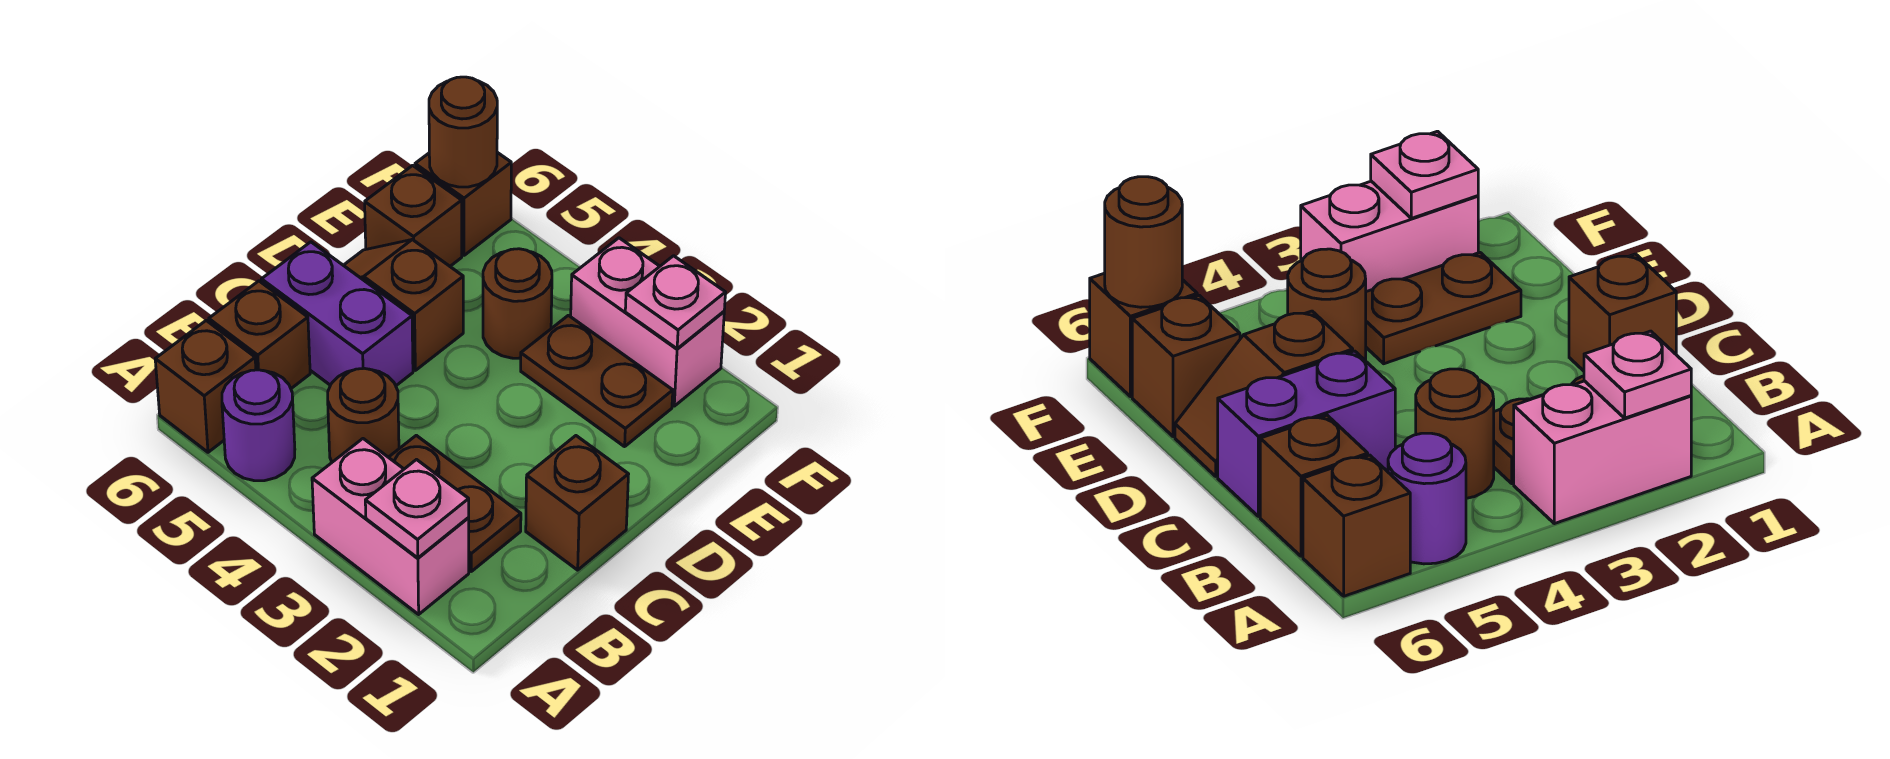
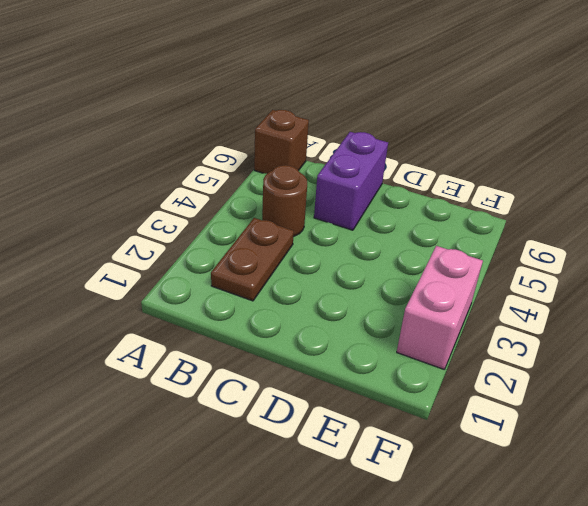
none -> pink 1x2 brick [312,439,469,614]
none -> purple 1x1 round brick [222,370,295,481]
none -> brown 1x1 brick [209,281,310,388]

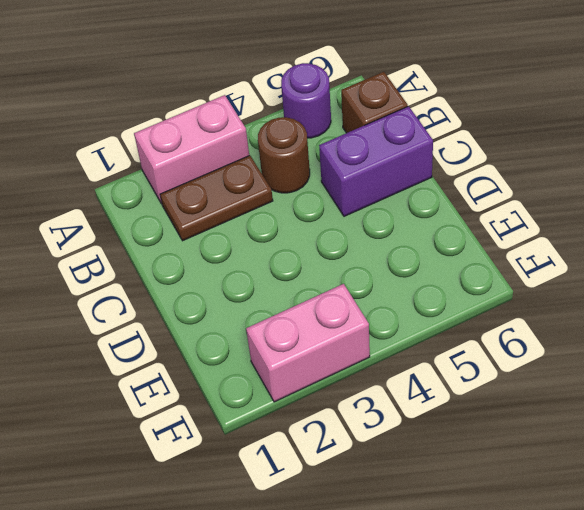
none -> brown 1x1 brick [155,321,256,452]
none -> brown 1x1 brick [526,436,629,570]
none -> brown 1x2 slope [343,240,463,370]

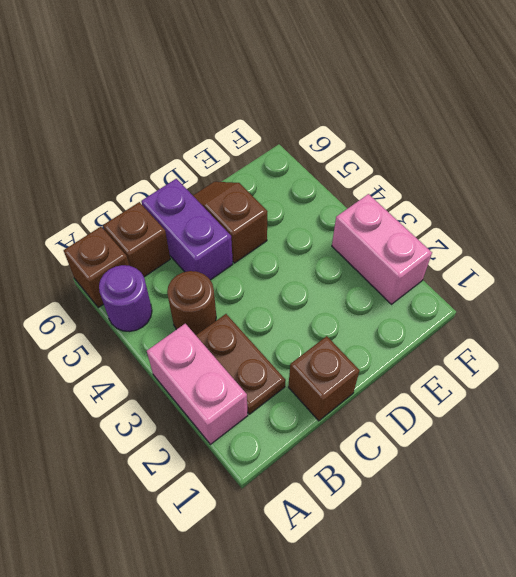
none -> brown 1x2 plate [521,315,673,447]
none -> brown 1x1 round brick [483,249,552,358]
none -> brown 1x1 brick [365,165,462,266]

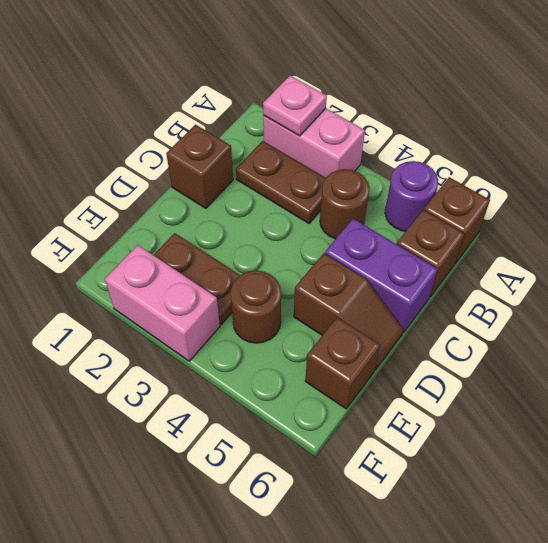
none -> brown 1x1 brick [415,152,511,255]
none -> pink 1x1 plate [625,256,726,349]
none -> brown 1x1 round brick [429,77,497,187]

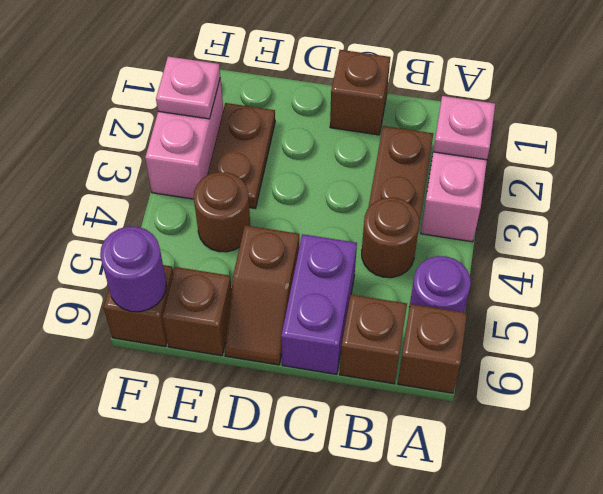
purple 1x1 round brick [100,226,166,312] -> brown 1x1 round brick [429,77,497,187]

